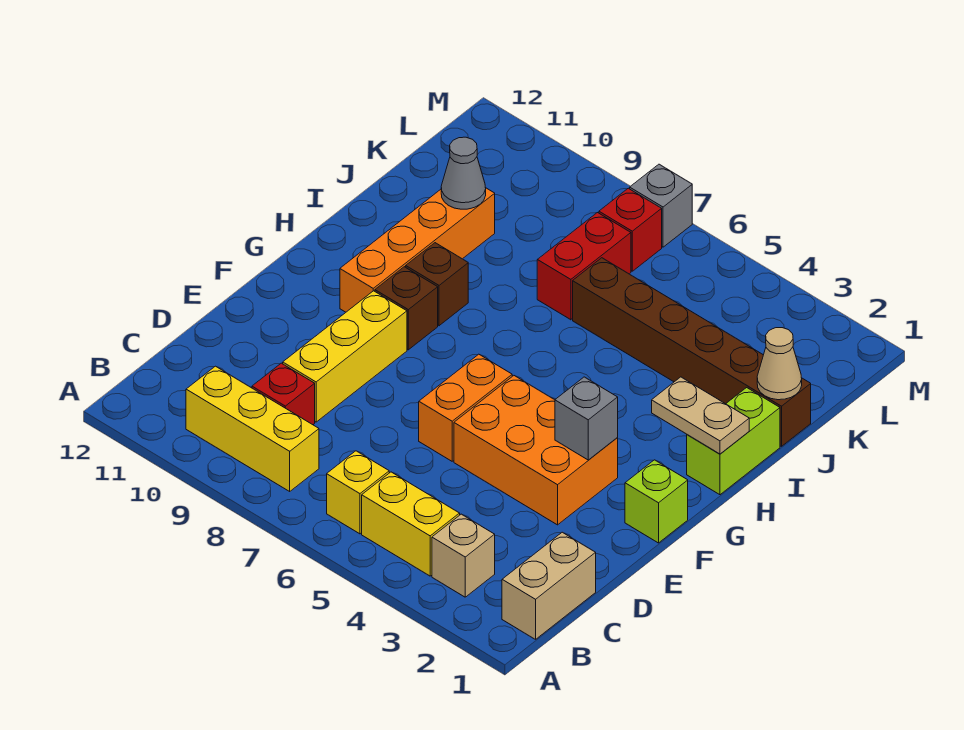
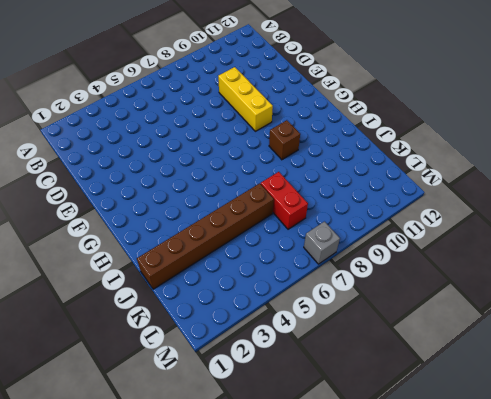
none -> tan 1x2 brick [502,532,596,639]
none -> tan 1x1 brick [432,514,495,597]
none -> yellow 1x2 brick [362,472,460,576]

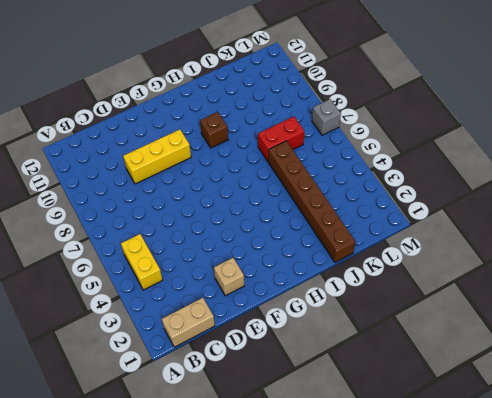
tan 1x1 brick [214,258,244,296] -> tan 1x1 brick moved to [432,514,495,597]
none -> yellow 1x1 brick [327,451,389,534]
none -> yellow 1x3 brick [186,366,319,491]
none -> red 1x1 brick [252,363,315,425]

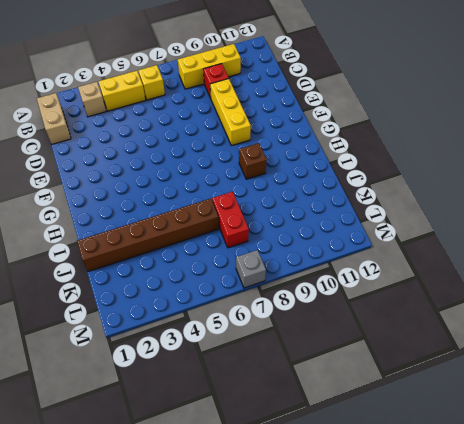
none -> orange 2x3 brick [454,376,618,525]
none -> orange 1x2 brick [419,354,512,461]
none -> lime 1x1 brick [625,460,688,543]

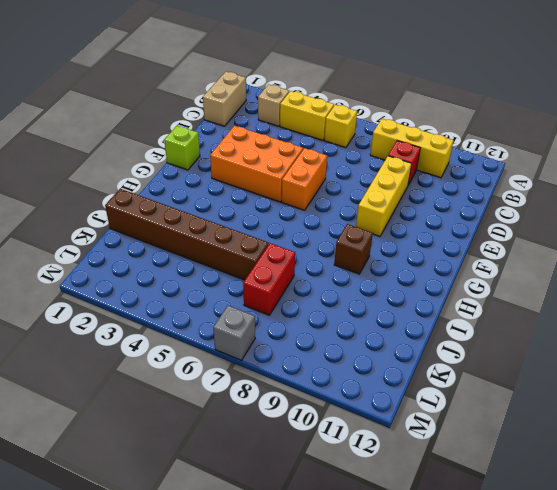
none -> brown 1x1 brick [375,267,438,350]
none -> orange 1x4 brick [340,188,495,312]
none -> lime 1x2 brick [687,388,780,495]

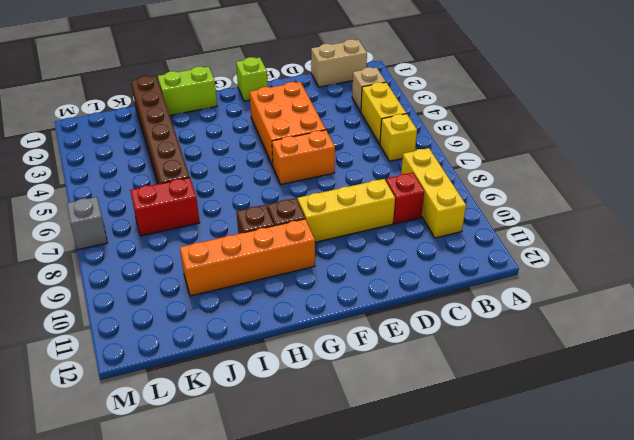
none -> red 1x1 brick [599,188,662,271]
none -> grey 1x1 brick [555,377,618,460]
none -> tan 1x2 plate [652,377,749,454]

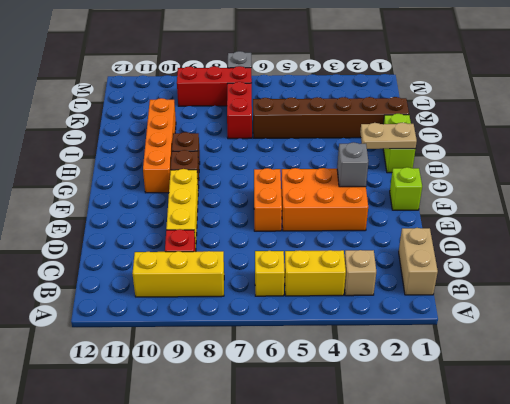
red 1x3 brick [177,66,252,106] -> red 1x1 brick [599,188,662,271]
none -> tan 1x1 cone [757,328,802,400]
none -> grey 1x1 cone [441,137,486,209]

